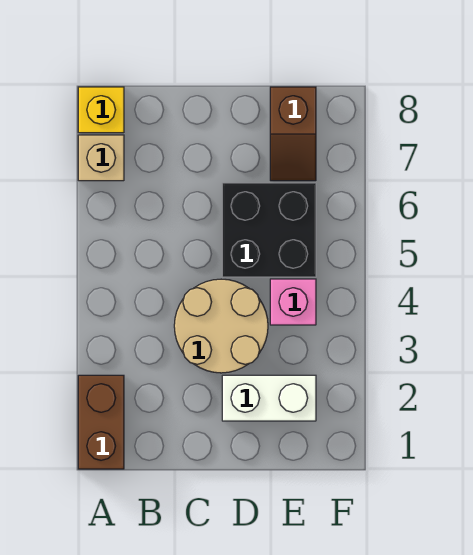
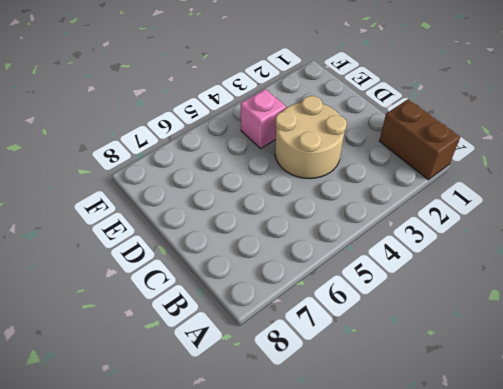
brown 1x2 brick [379,99,460,180] -> brown 1x2 brick turned to [78,375,124,469]
none -> tan 1x1 brick [78,135,124,181]
none -> yellow 1x1 brick [78,87,124,133]

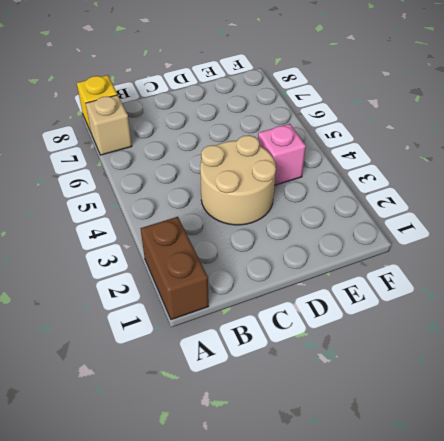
none -> white 1x2 brick [222,375,316,421]
none -> black 2x2 brick [222,183,316,277]

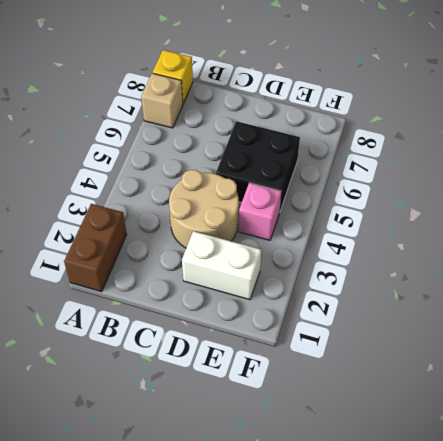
none -> brown 1x2 slope [270,87,316,181]

